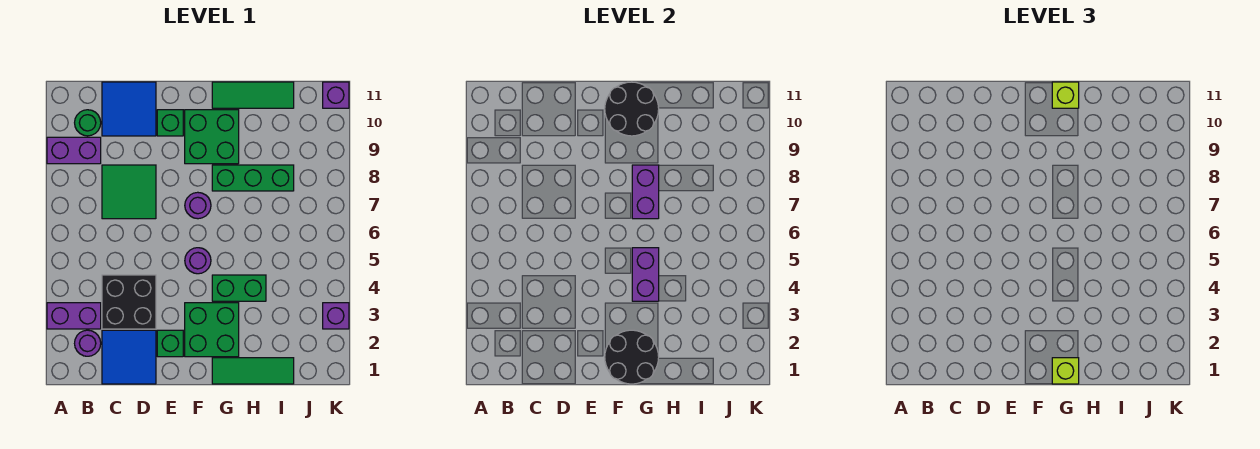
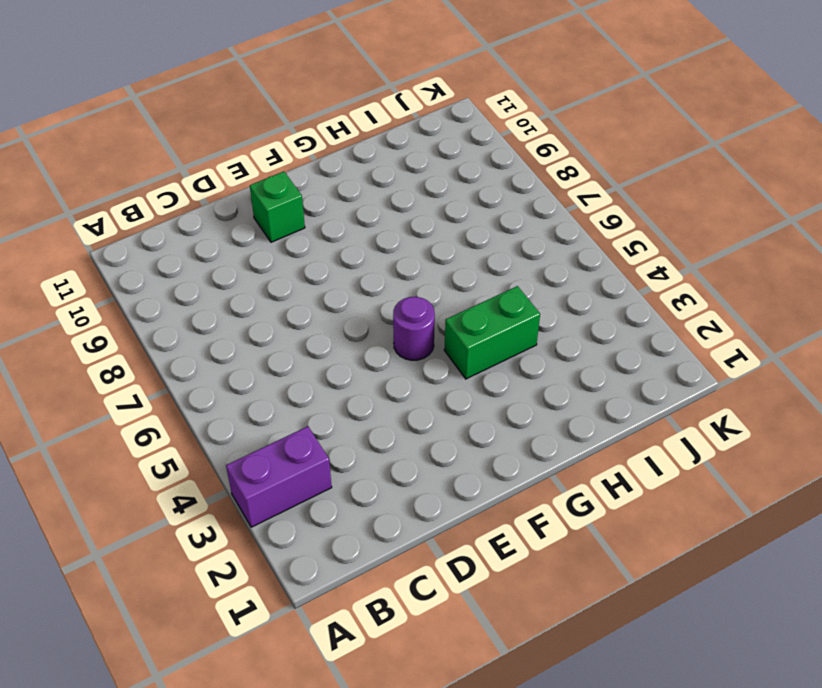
none -> purple 1x2 brick [47,137,101,164]
none -> purple 1x1 round brick [75,330,101,356]
none -> green 1x1 round brick [75,110,101,136]

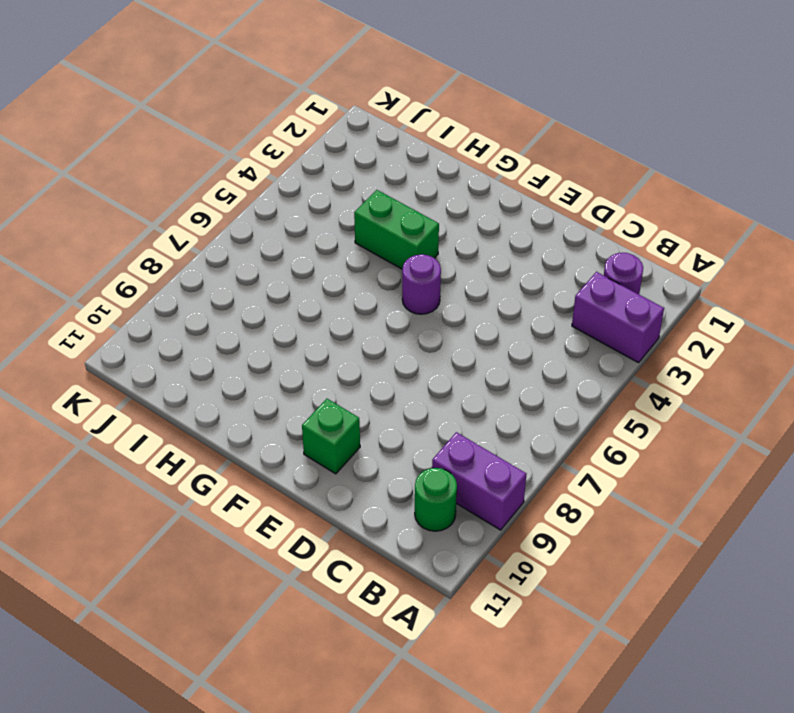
none -> blue 2x2 tile [102,330,156,384]
none -> black 2x2 brick [102,275,156,329]
none -> green 2x2 tile [102,165,156,219]

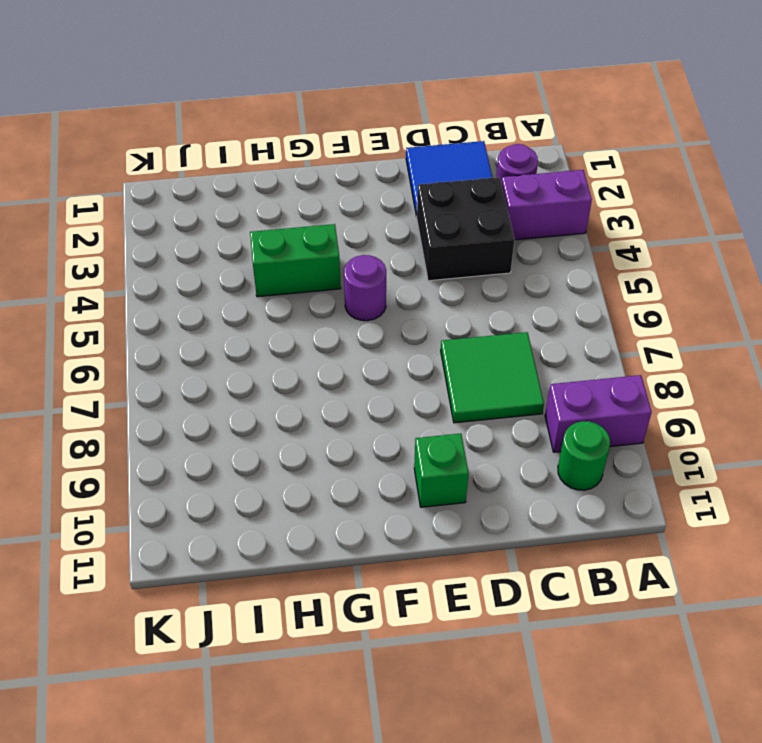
none -> blue 2x2 tile [102,82,156,136]
none -> green 1x1 brick [157,330,183,357]
none -> green 2x2 brick [185,303,239,357]

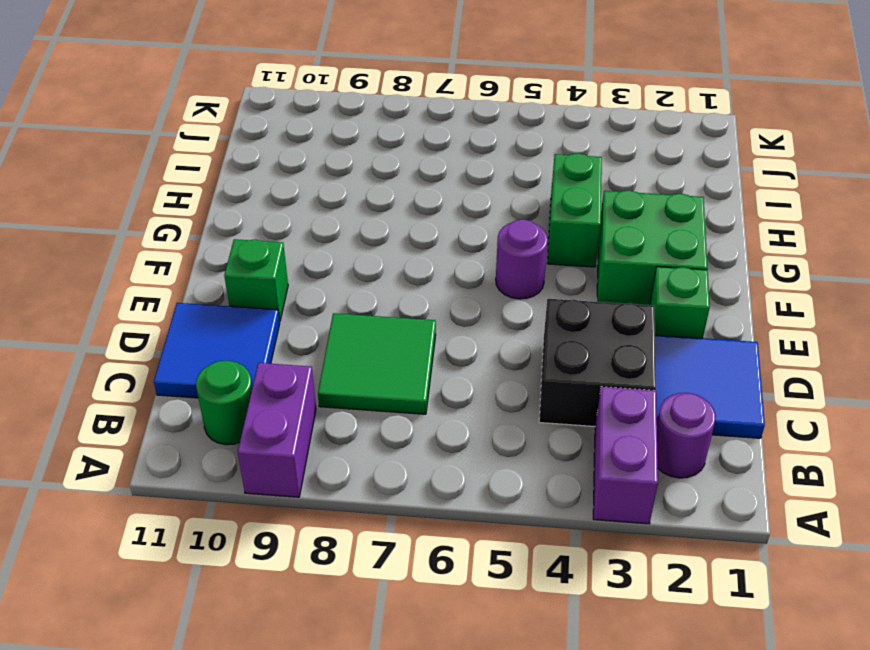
none -> purple 1x1 round brick [185,192,211,219]
none -> green 2x2 brick [185,110,239,164]
none -> green 1x3 tile [212,358,294,384]

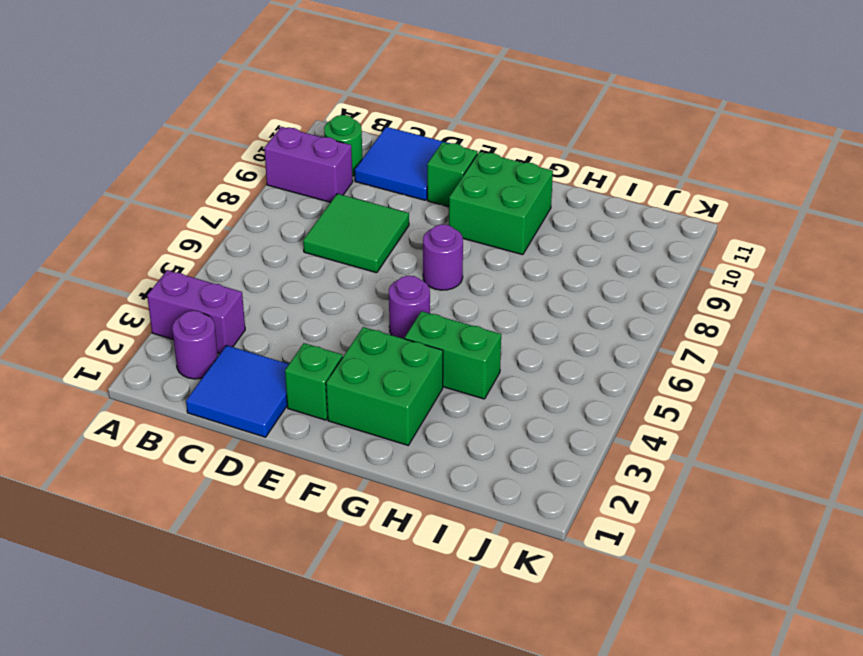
none -> black 2x2 brick [102,275,156,329]
none -> green 1x3 tile [212,358,294,384]
none -> green 1x3 brick [212,165,294,191]

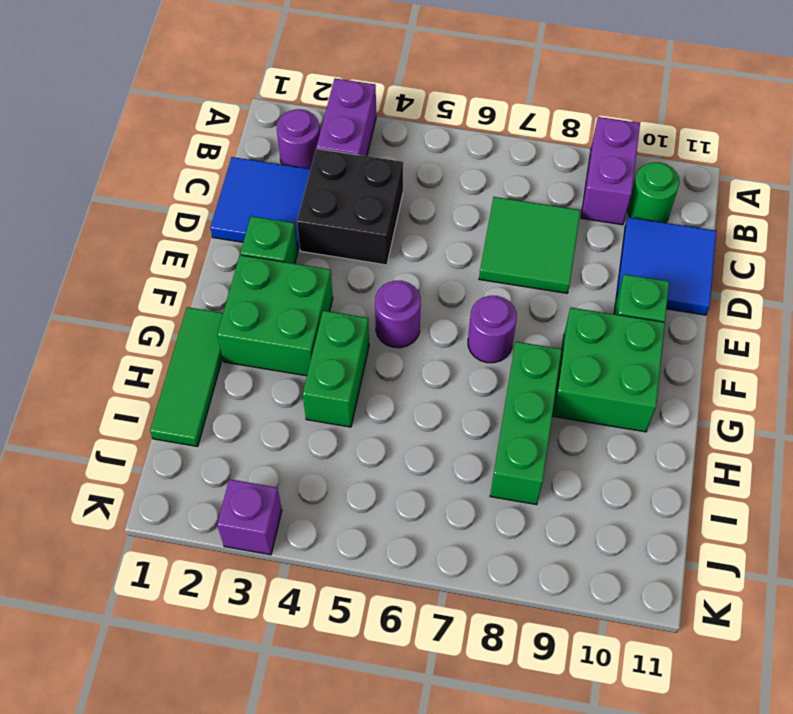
none -> green 1x3 tile [212,82,294,108]
none -> purple 1x1 brick [323,82,349,108]
none -> black 2x2 round brick [605,330,659,384]

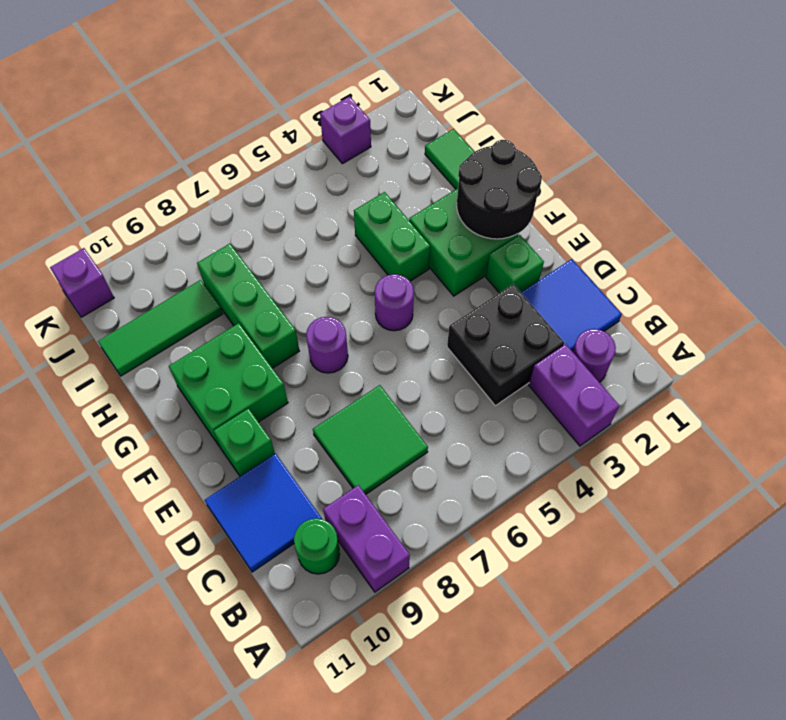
green 1x3 tile [98,280,223,376] -> green 1x3 tile turned to [212,82,294,108]
none -> black 2x2 round brick [605,82,659,136]
none -> purple 1x2 brick [632,248,659,301]
none -> purple 1x2 brick [632,165,659,219]

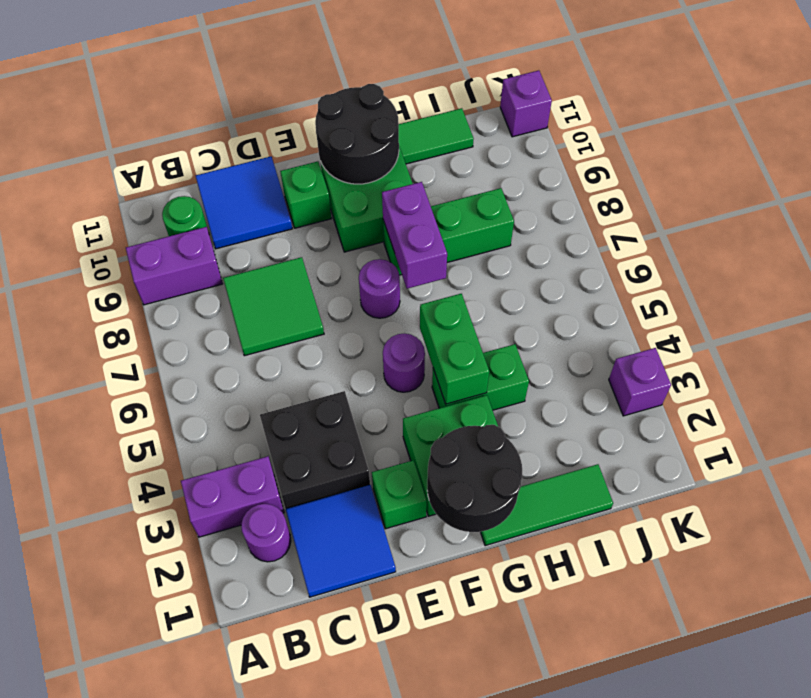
green 1x2 brick [420,294,489,404] -> purple 1x2 brick [632,248,659,301]
none -> lime 1x1 brick [1052,358,1079,384]
none -> lime 1x1 brick [1052,82,1079,108]

